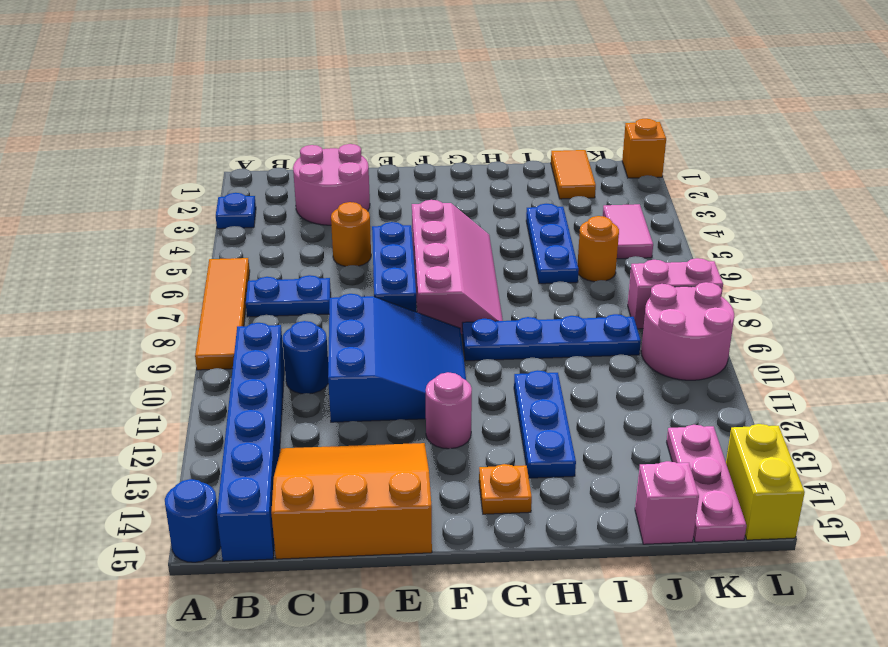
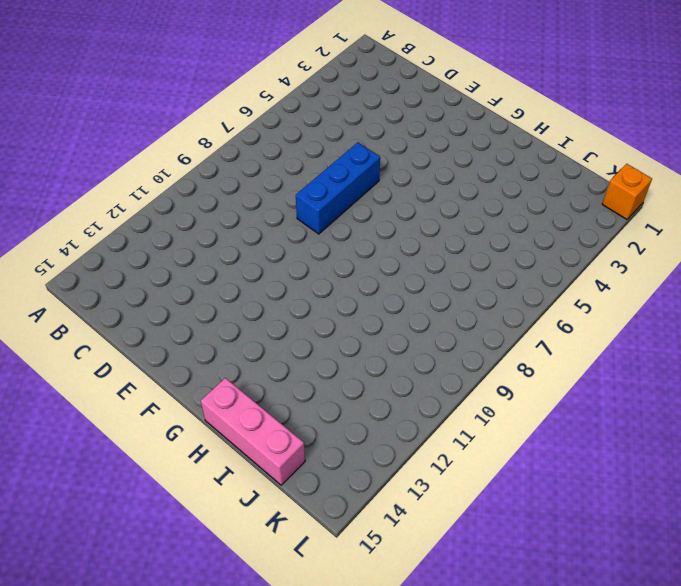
pink 1x3 brick [201,378,305,485] -> pink 1x1 brick [635,461,699,544]
none -> blue 1x1 plate [216,193,256,229]
none -> orange 1x4 tile [195,258,250,370]
none -> blue 1x1 round brick [165,479,221,562]

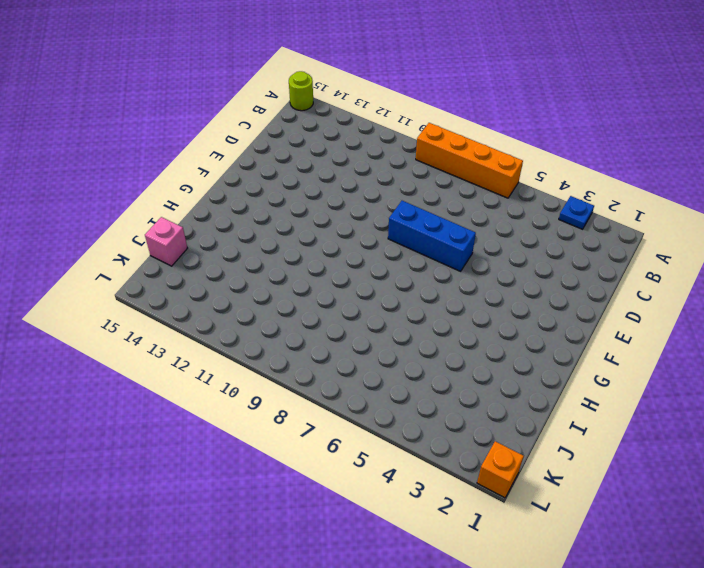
orange 1x4 brick [416,123,523,198] -> orange 1x4 tile [195,258,250,370]
lime 1x1 round brick [289,71,313,111] -> blue 1x1 round brick [165,479,221,562]
none -> blue 1x2 plate [246,275,331,317]
none -> blue 1x6 brick [217,323,285,561]
none -> pink 2x2 round brick [293,144,370,225]

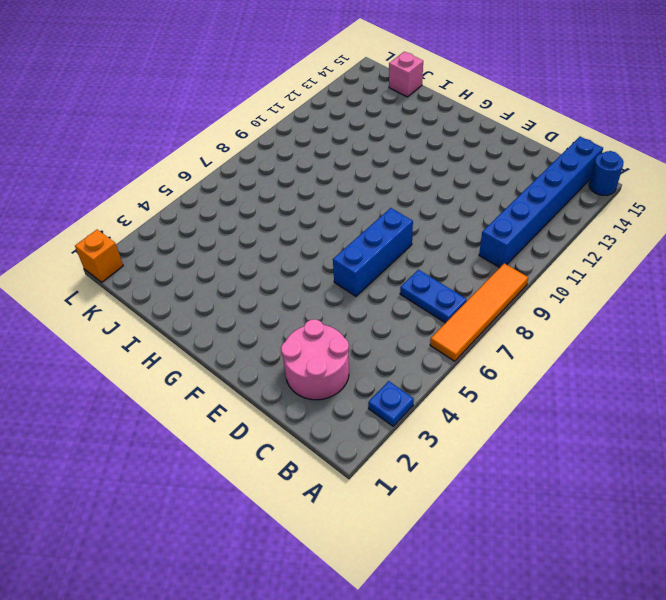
none -> blue 1x1 round brick [282,321,328,394]
none -> orange 3x3 slope [271,443,432,559]
none -> orange 1x1 round brick [331,202,371,266]

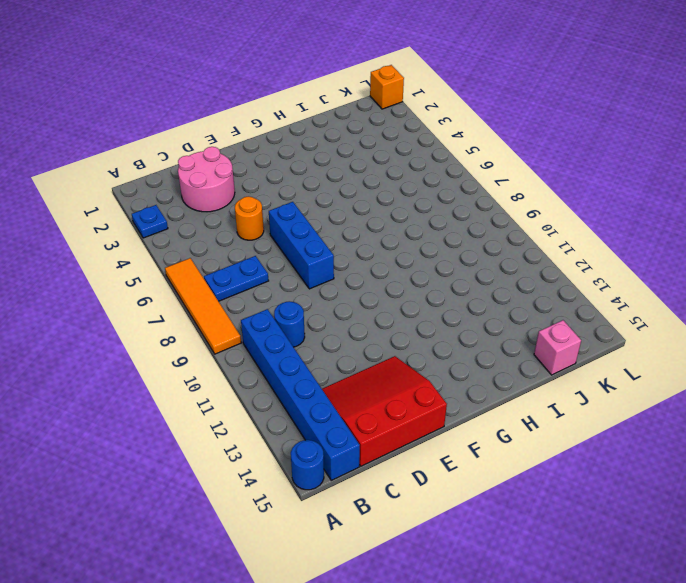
red 3x3 slope [322,356,447,466] -> orange 3x3 slope [271,443,432,559]
none -> blue 3x3 slope [328,294,466,422]
none -> pink 2x4 slope [412,200,503,335]
none -> pink 1x1 round brick [426,372,472,449]

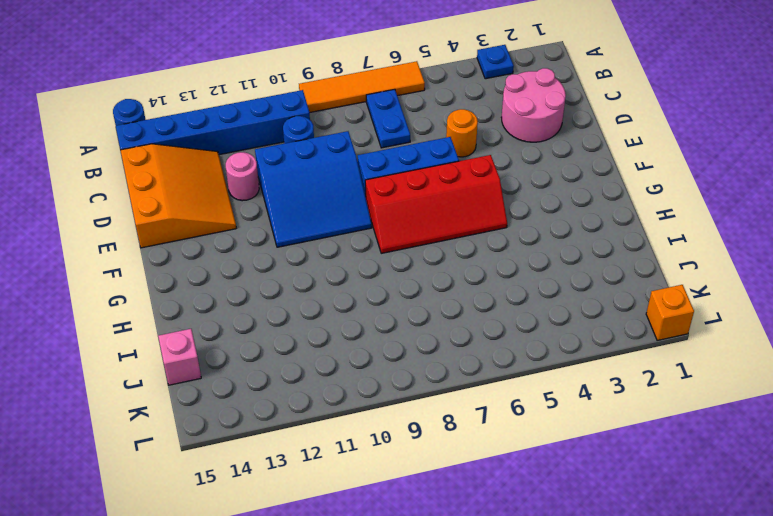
pink 1x1 round brick [226,152,259,201] -> pink 1x1 round brick moved to [426,372,472,449]
red 2x4 slope [365,155,507,253] -> pink 2x4 slope [412,200,503,335]
none -> blue 1x4 plate [462,314,641,361]
none -> orange 1x1 plate [479,464,532,514]
none -> blue 1x3 plate [514,370,576,478]

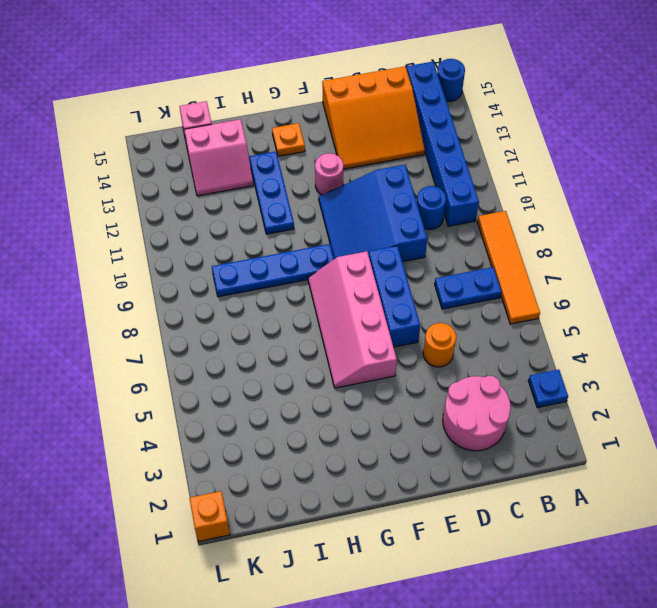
pink 2x2 slope [184,119,253,196] -> none
none -> blue 1x3 plate [526,204,579,284]
none -> orange 1x2 tile [551,150,596,199]
none -> orange 1x1 round brick [577,216,619,282]

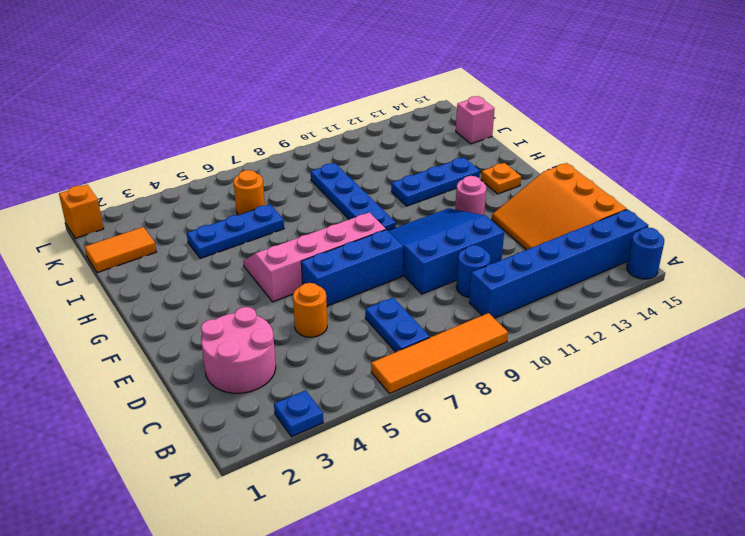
none -> pink 1x2 tile [603,204,653,259]
none -> pink 1x2 brick [628,258,723,329]
none -> pink 2x2 round brick [641,282,734,380]

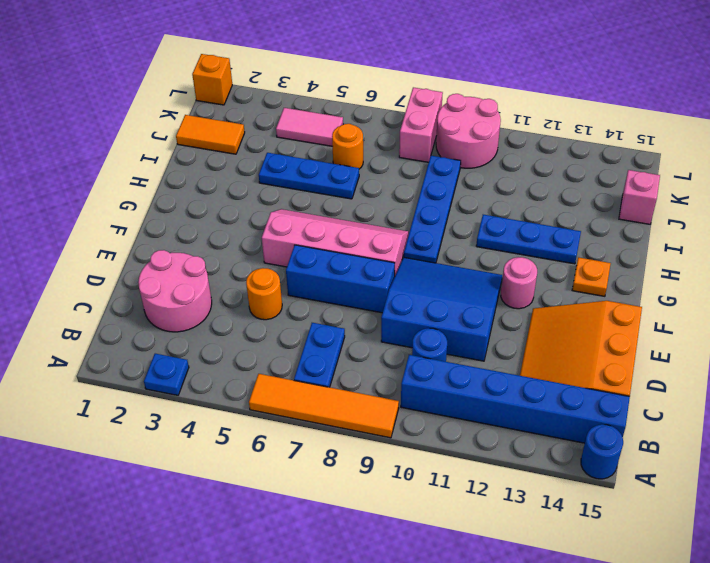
none -> pink 1x3 plate [667,425,747,542]
none -> yellow 1x2 brick [726,424,805,540]

